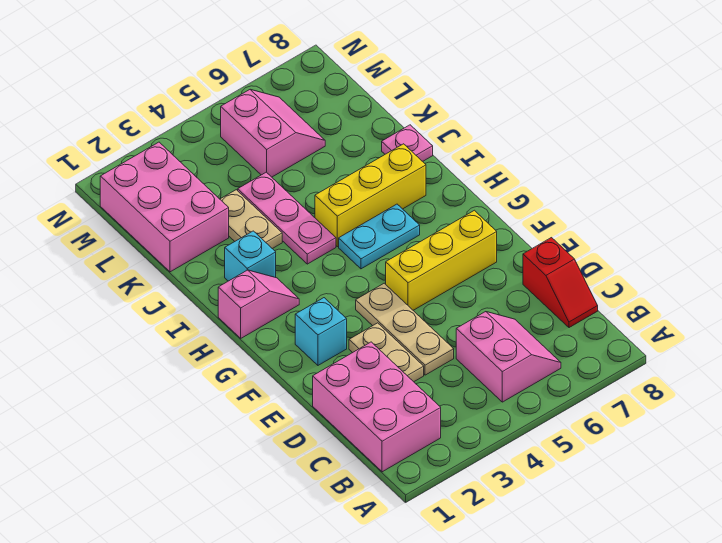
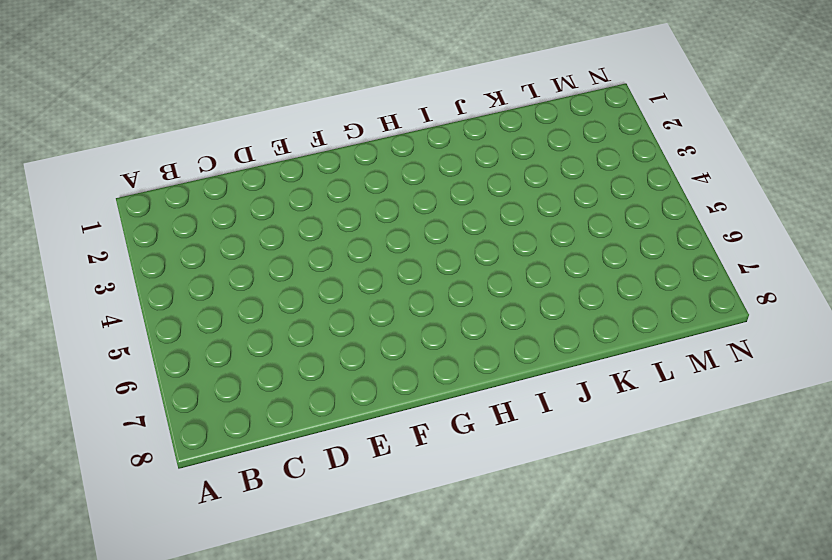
none -> pink 2x3 brick [313,342,441,472]
none -> pink 2x2 slope [456,312,561,402]
none -> red 1x2 slope [523,238,598,328]

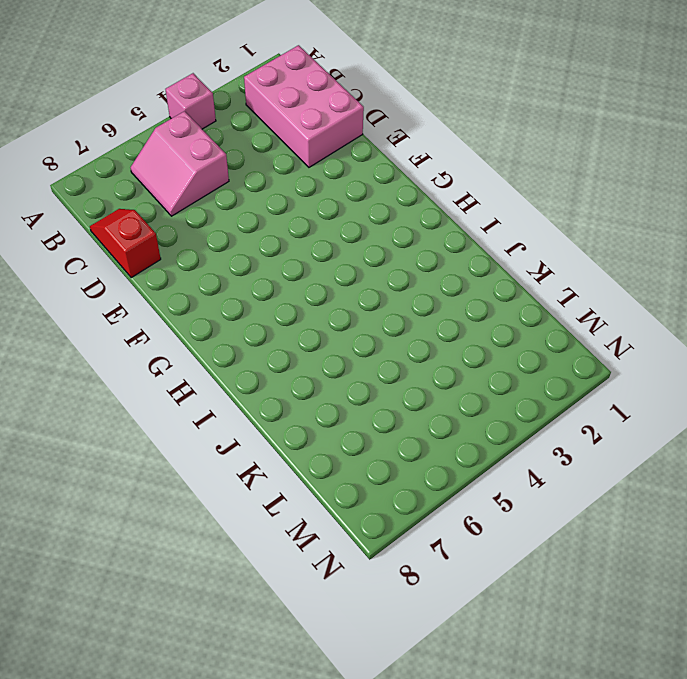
pink 1x1 brick [165,73,216,129] -> none
none -> tan 1x2 plate [349,323,424,382]
none -> tan 1x3 plate [356,283,454,375]
none -> cyan 1x1 brick [295,298,347,365]

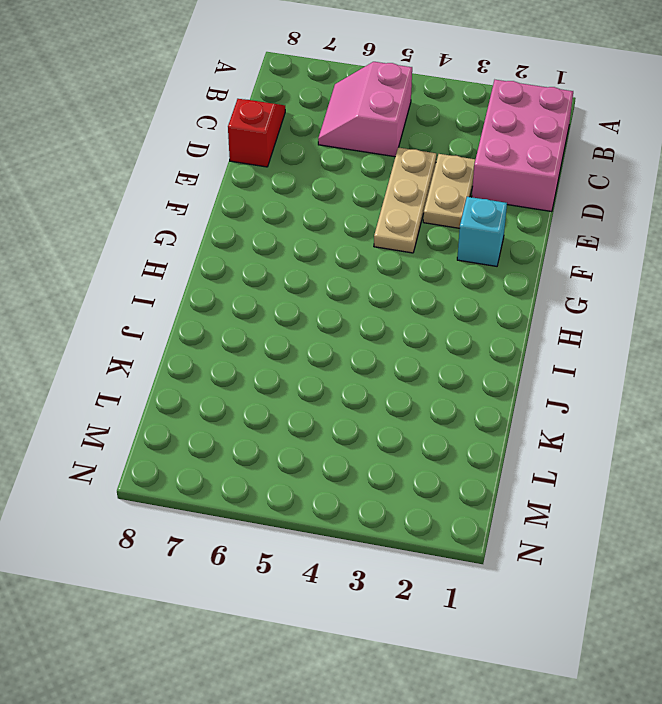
none -> yellow 1x3 brick [386,210,497,310]
none -> pink 1x2 slope [218,270,299,338]
none -> cyan 1x2 plate [339,204,420,269]

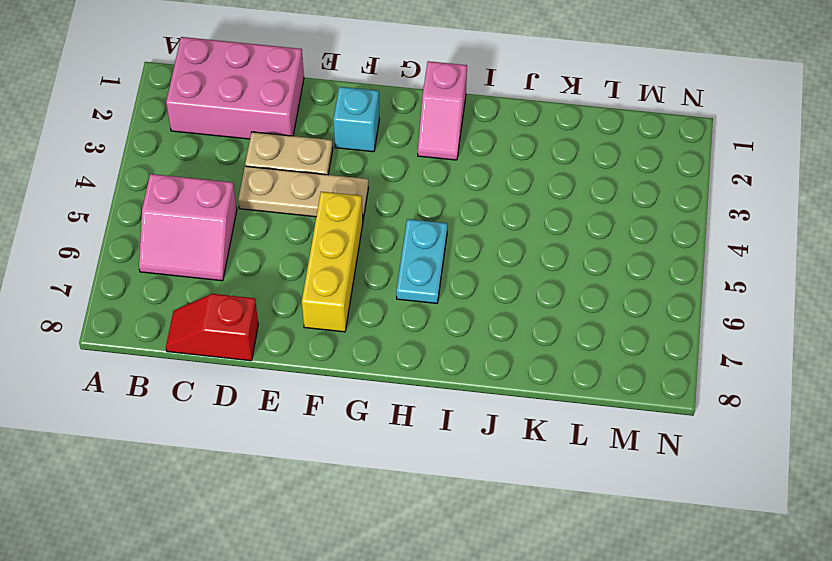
none -> cyan 1x1 brick [225,231,276,281]
none -> pink 1x3 plate [238,172,336,264]
none -> yellow 1x3 brick [315,144,426,247]

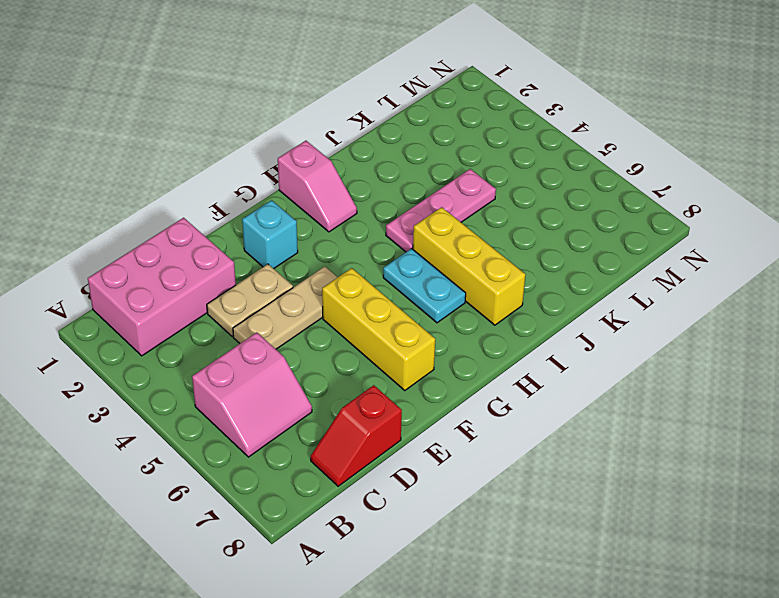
none -> cyan 1x1 brick [225,231,276,281]
none -> tan 1x2 plate [220,190,282,249]
none -> pink 1x1 plate [382,125,433,161]

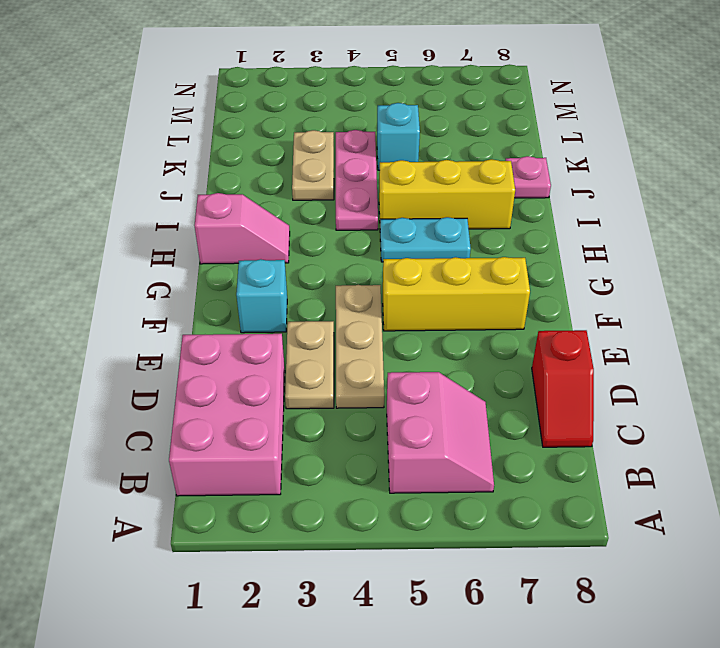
cyan 1x1 brick [377,103,420,170] -> cyan 1x1 brick moved to [225,231,276,281]
none -> pink 2x3 brick [100,142,229,272]
none -> pink 2x2 slope [221,90,325,177]

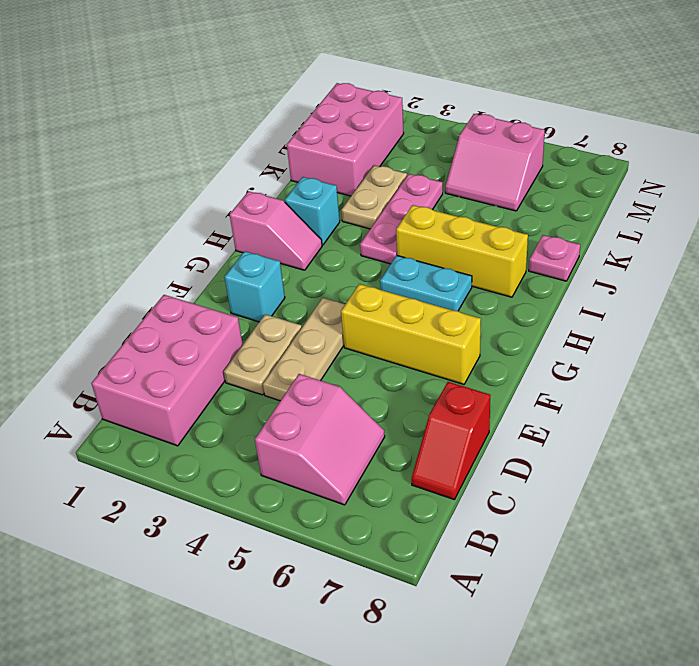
pink 2x2 slope [445,114,545,211] -> pink 2x2 slope turned to [221,90,325,177]

